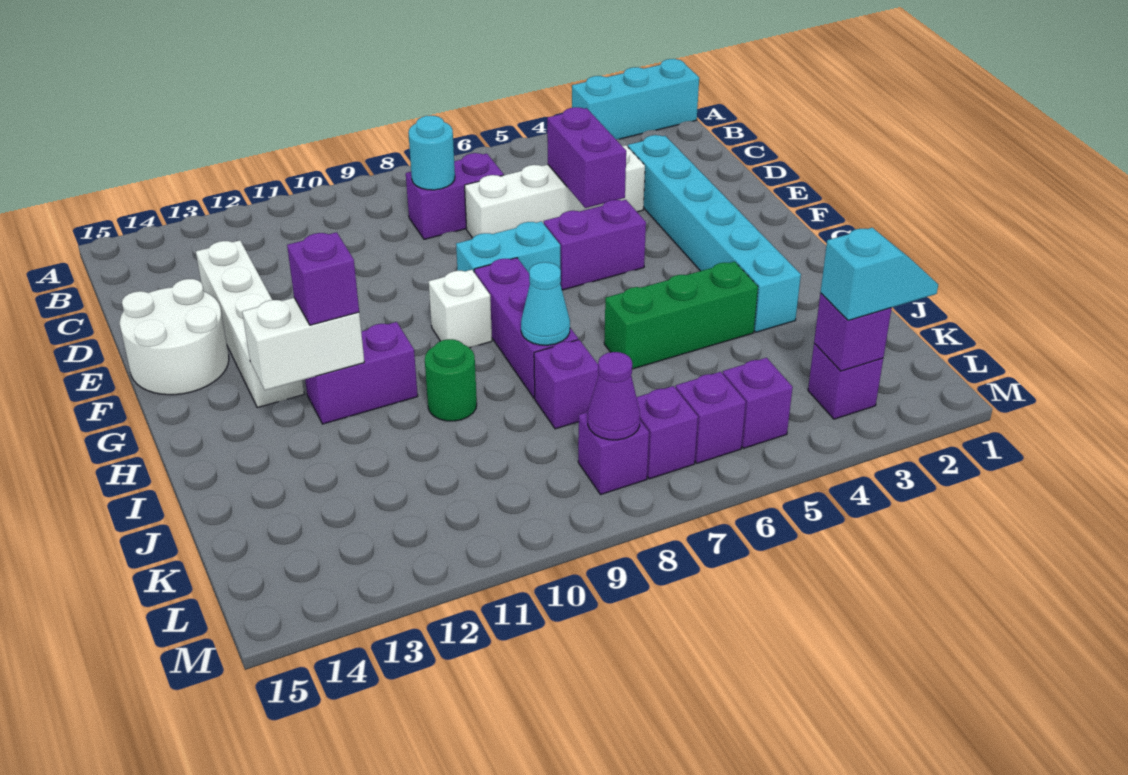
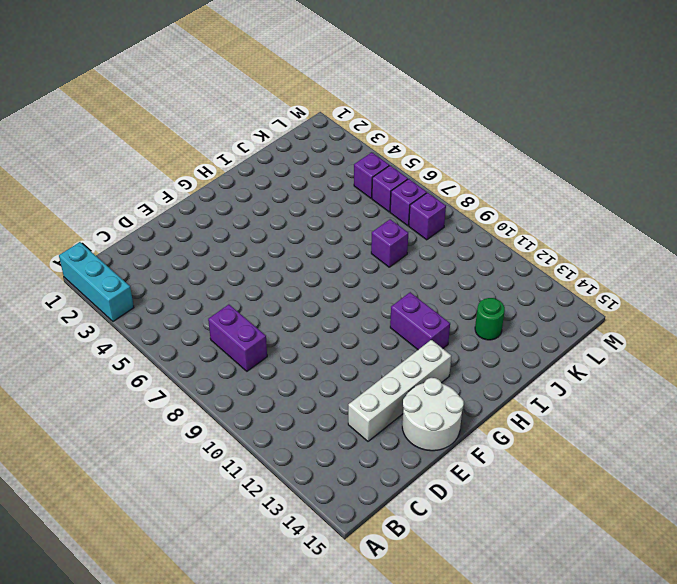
green 1x1 round brick [475,298,505,340] -> green 1x1 round brick moved to [425,339,477,421]
none -> cyan 1x6 brick [628,135,801,332]
none -> white 1x4 brick [465,145,645,238]
none -> purple 1x2 brick [544,200,646,290]

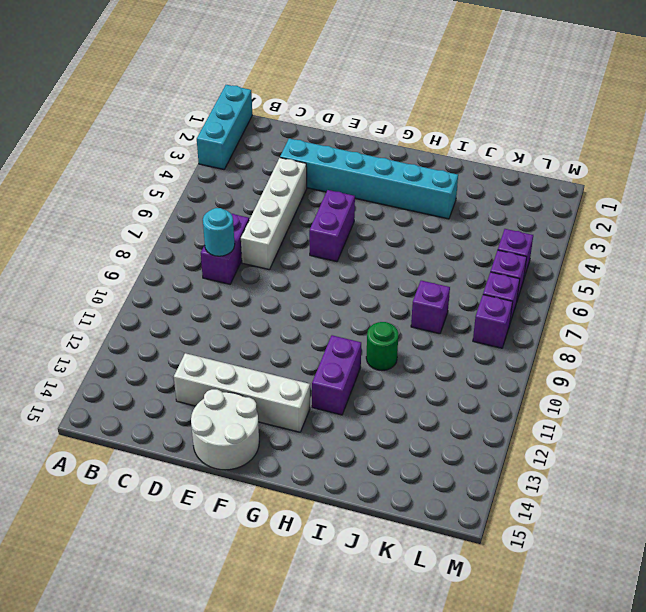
none -> cyan 1x2 brick [456,221,560,273]
none -> purple 1x3 brick [474,258,578,398]
none -> white 1x1 brick [429,270,492,348]

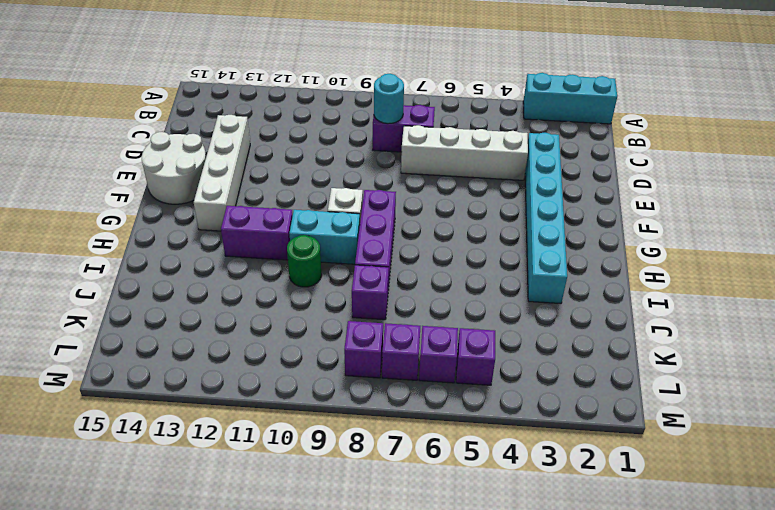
cyan 1x2 brick [289,210,360,264] -> cyan 1x2 brick moved to [456,221,560,273]
none -> purple 1x2 brick [544,200,646,290]
none -> green 1x3 brick [604,262,758,369]
none -> purple 1x1 brick [808,344,883,419]

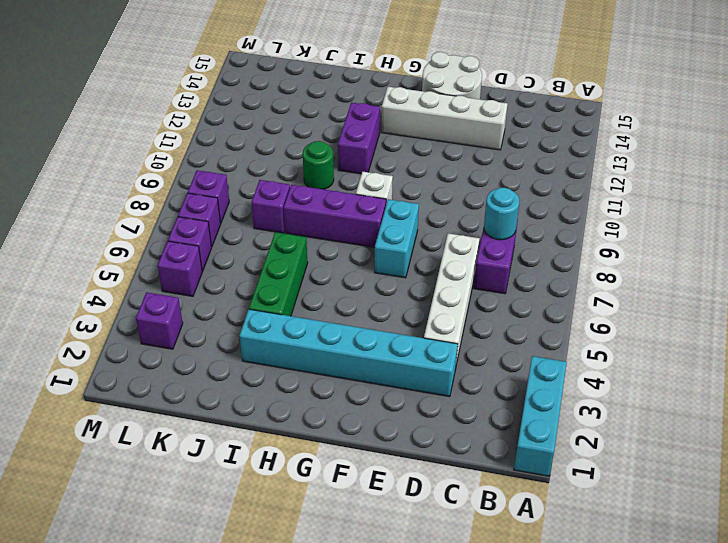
none -> purple 1x2 brick [544,200,646,290]
none -> purple 1x2 brick [547,107,626,208]
none -> white 1x2 brick [242,298,364,390]

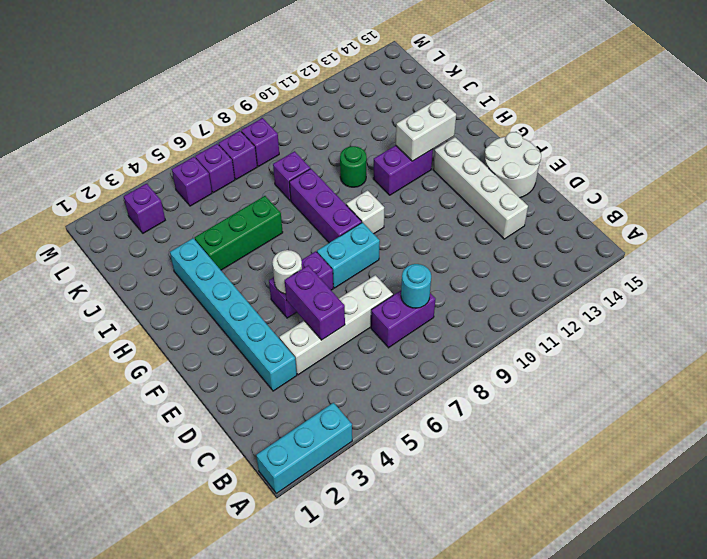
white 1x1 round brick [272,250,302,294] -> none
none -> cyan 1x1 cone [521,262,570,345]
none -> purple 1x1 brick [814,293,892,371]
none -> purple 1x1 cone [588,352,640,440]

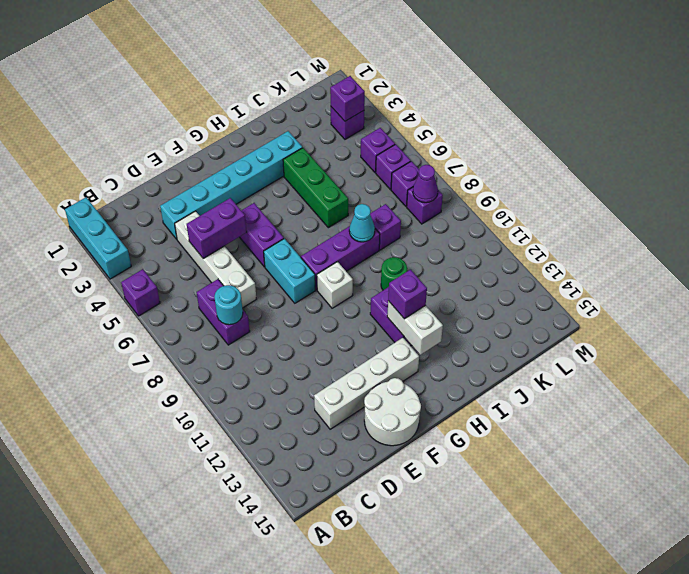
purple 1x1 brick [121,269,160,316] -> none
none -> cyan 1x2 slope [820,228,938,321]

